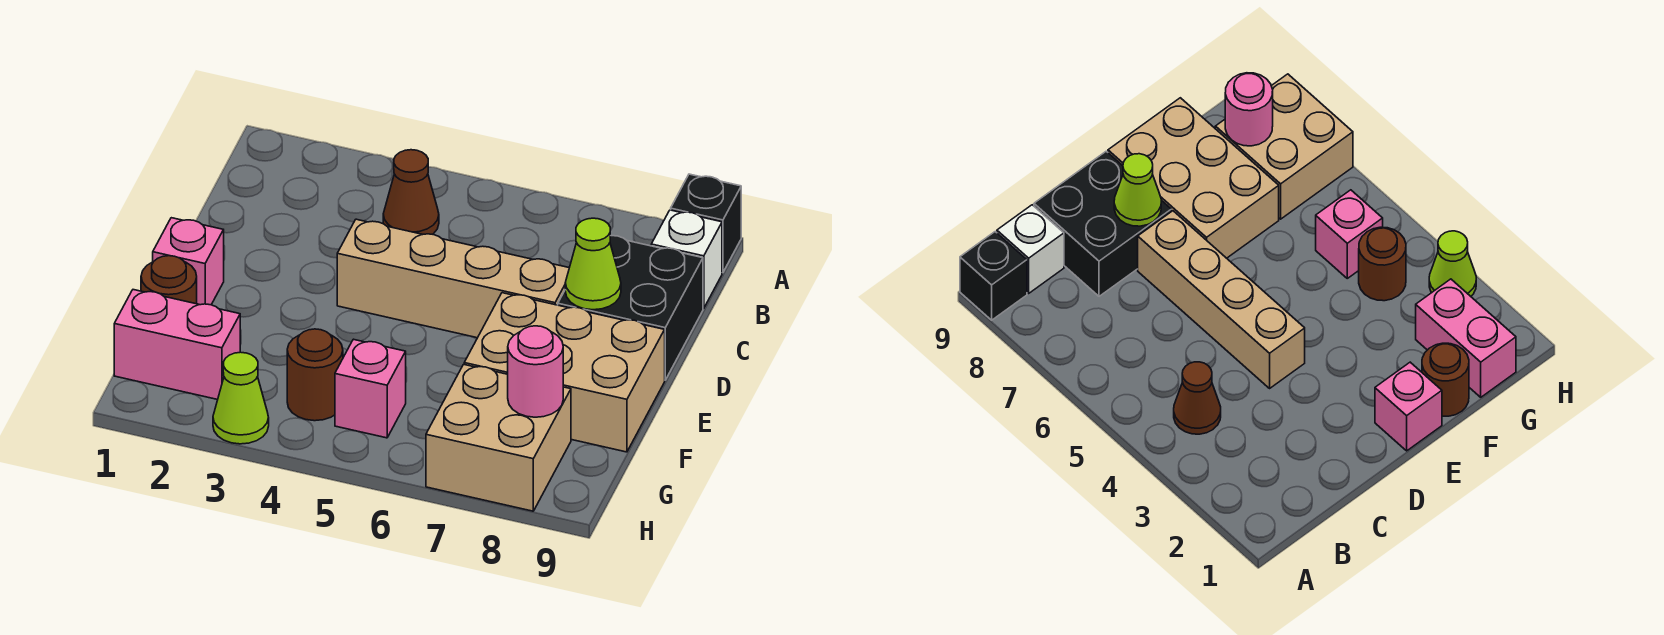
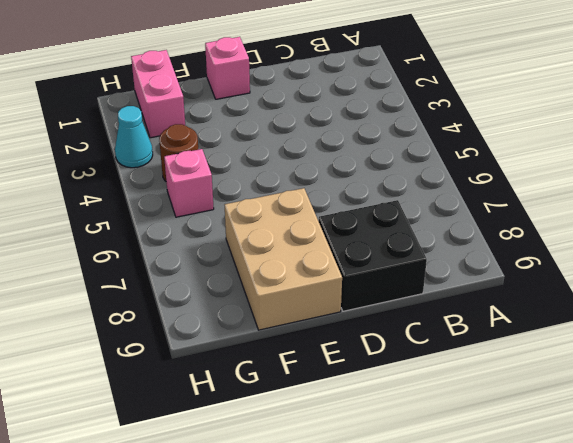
cyan 1x1 cone [115,106,153,168] -> lime 1x1 cone [213,352,269,444]
none -> black 1x1 brick [671,174,741,273]
none -> brown 1x1 cone [383,150,439,234]
none -> white 1x1 brick [651,210,722,309]

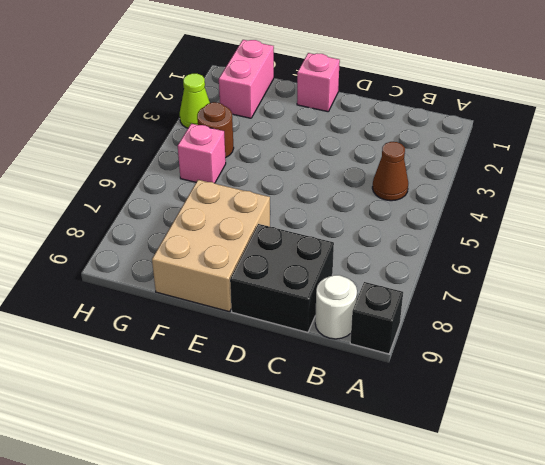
white 1x1 round brick [315,275,357,339] -> white 1x1 brick [651,210,722,309]
none -> tan 1x4 brick [337,219,569,338]
none -> brown 1x1 round brick [141,256,197,304]
none -> tan 2x2 brick [426,364,571,511]

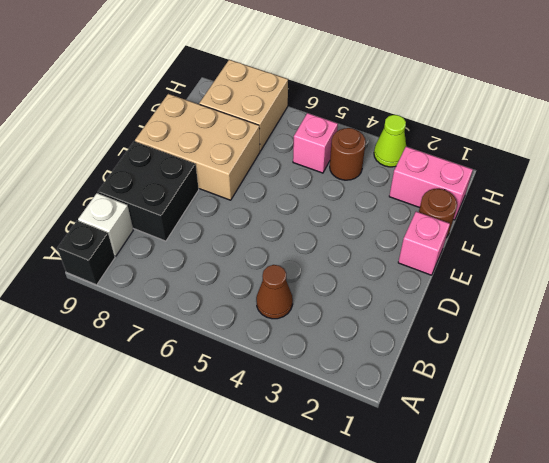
none -> tan 1x4 brick [337,219,569,338]
none -> lime 1x1 cone [565,218,621,310]
none -> pink 1x1 round brick [508,326,563,417]

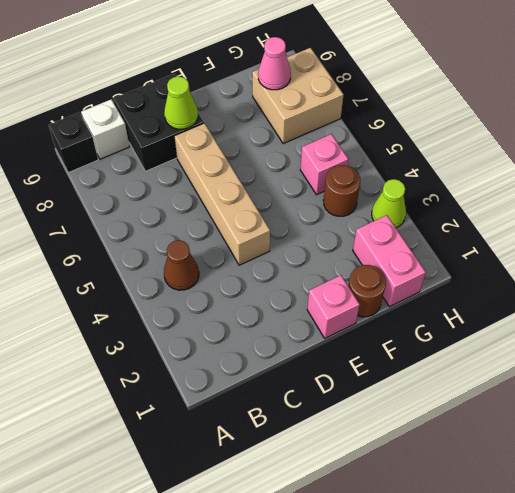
pink 1x1 cone [258,37,291,90] -> pink 1x1 round brick [508,326,563,417]
none -> tan 2x3 brick [464,293,665,452]

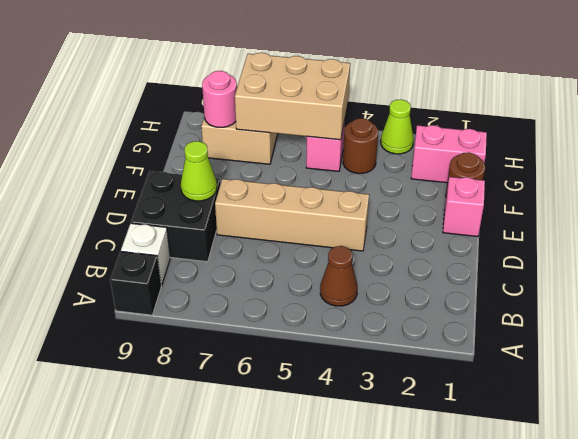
tan 2x3 brick [235,53,350,140] -> tan 2x3 brick moved to [464,293,665,452]

